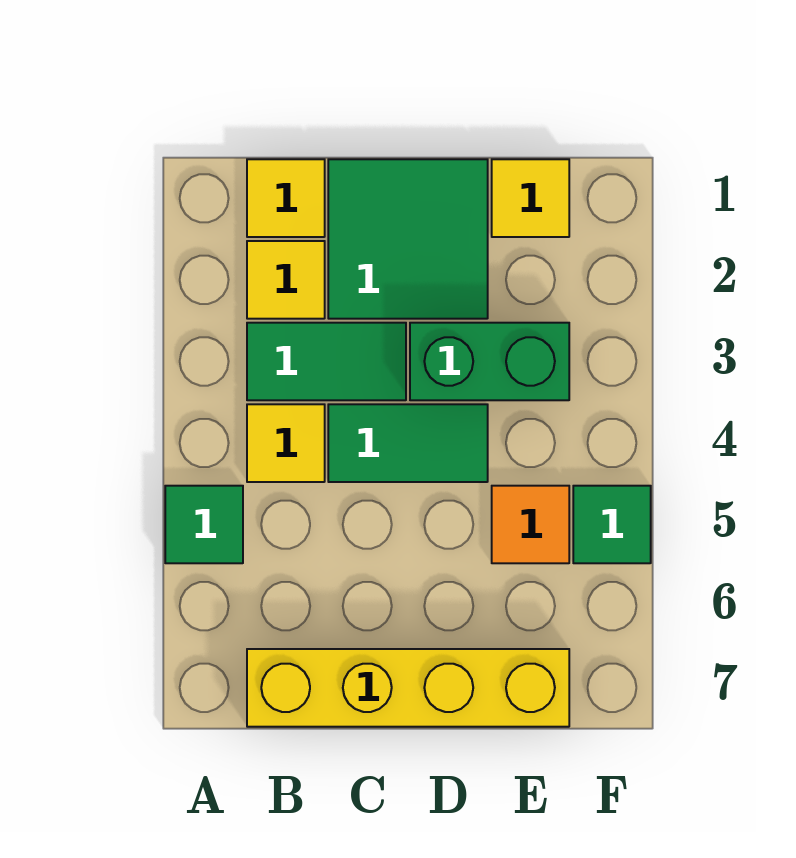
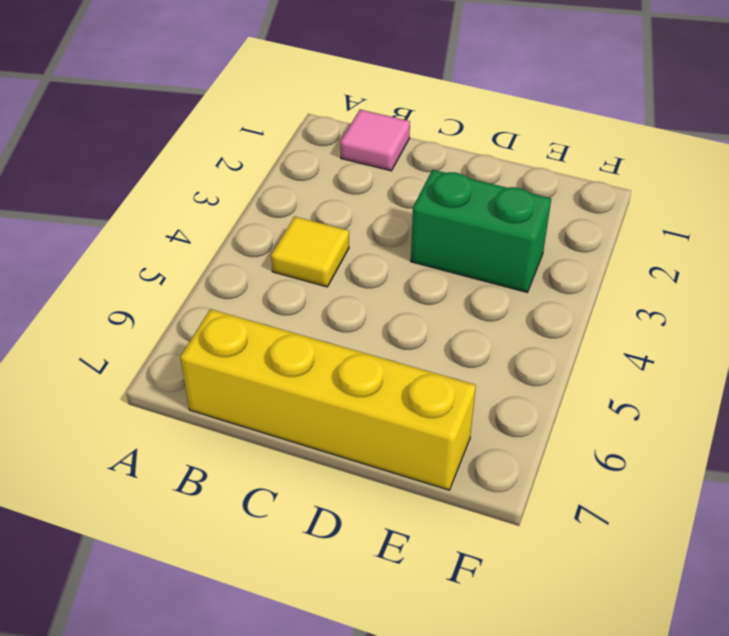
pink 1x1 tile [340,110,410,171] -> yellow 1x1 tile [247,159,325,237]
none -> green 1x1 tile [165,486,243,563]
none -> yellow 1x1 tile [247,241,325,319]
none -> green 1x2 tile [247,323,406,400]

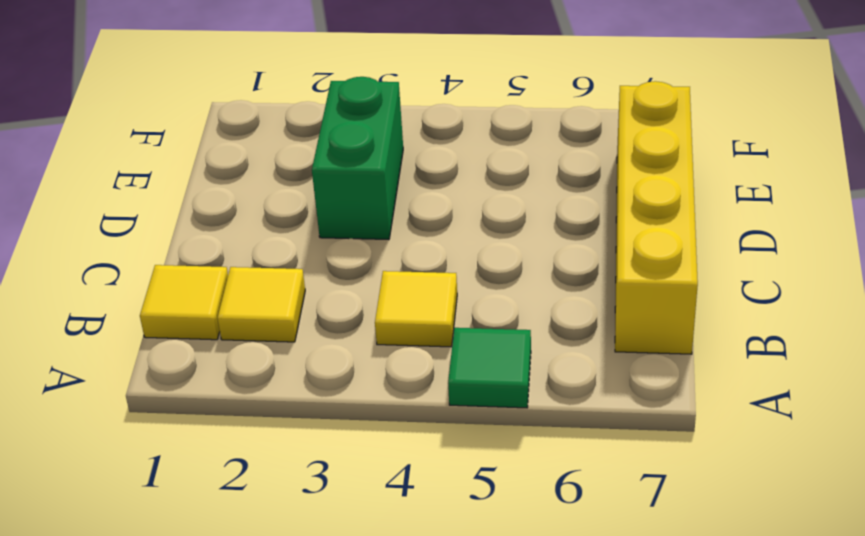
none -> green 1x2 tile [247,323,406,400]
none -> green 2x2 tile [328,159,488,319]
none -> green 1x2 tile [328,404,488,482]

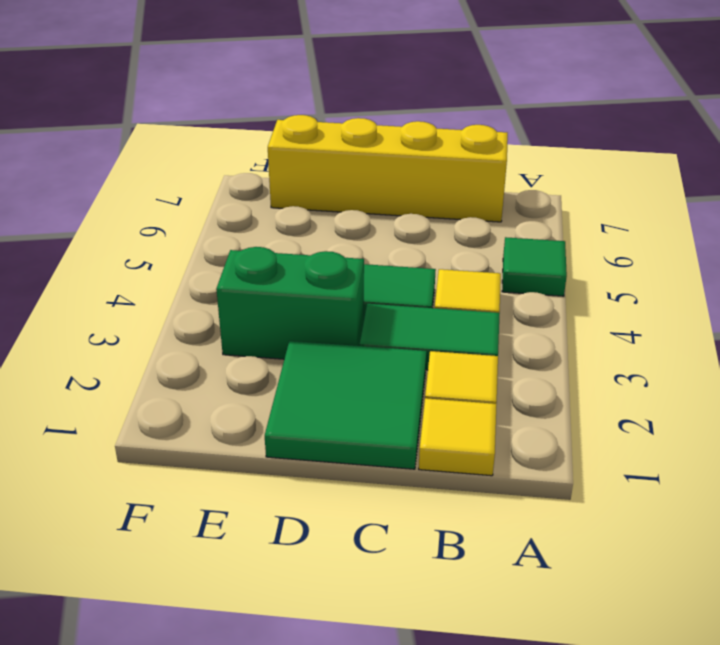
none -> yellow 1x1 tile [492,159,569,237]
none -> orange 1x1 tile [492,486,569,563]
none -> green 1x1 tile [573,486,651,563]

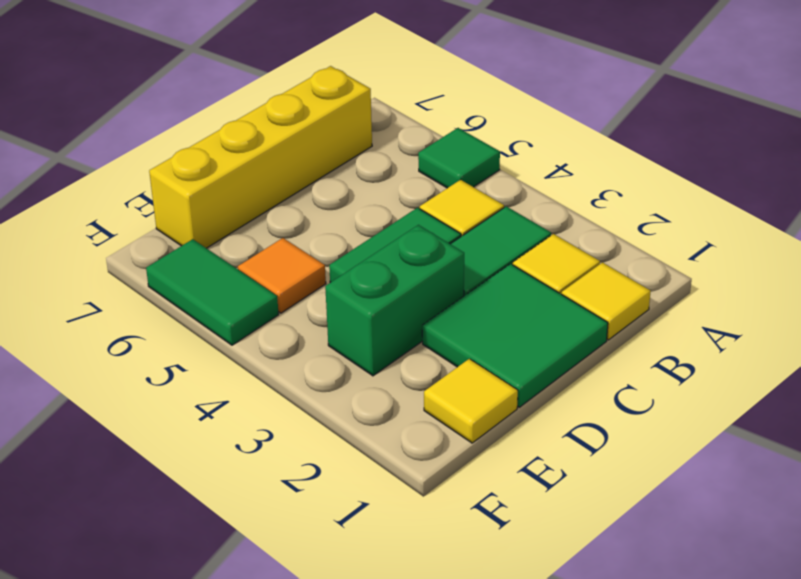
green 1x2 tile [146,239,279,345] -> green 1x1 tile [573,486,651,563]

